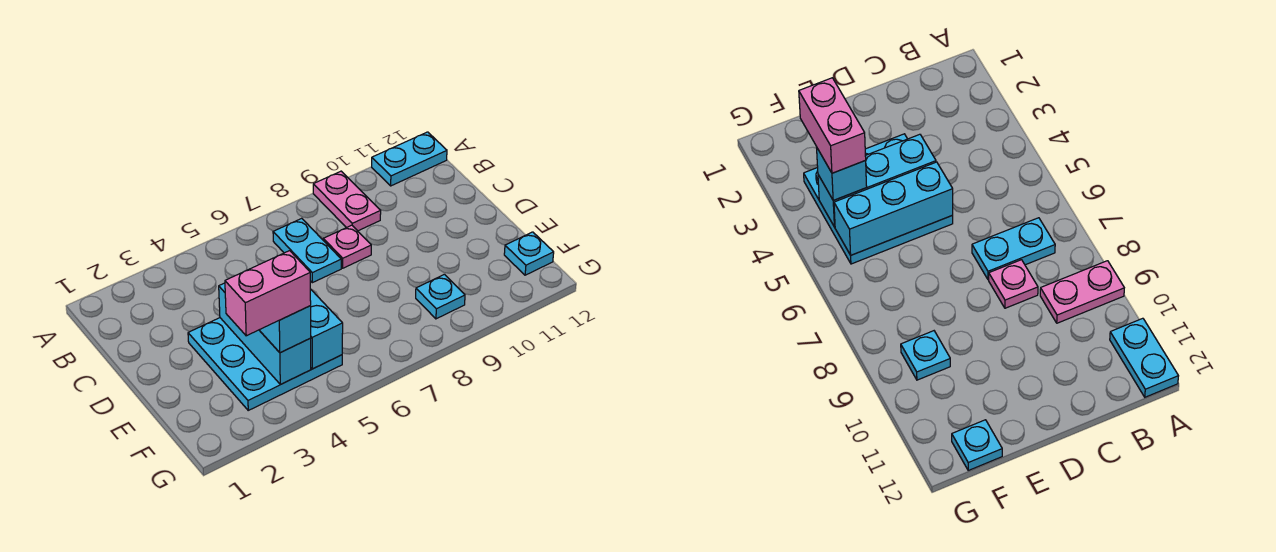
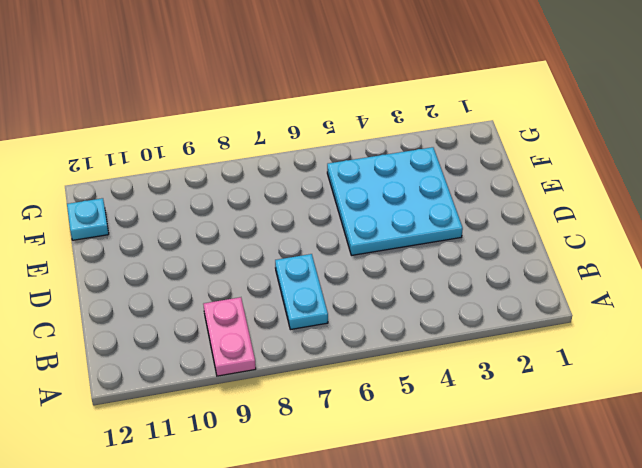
none -> cyan 1x2 plate [372,132,447,186]
none -> pink 1x1 plate [323,225,371,268]

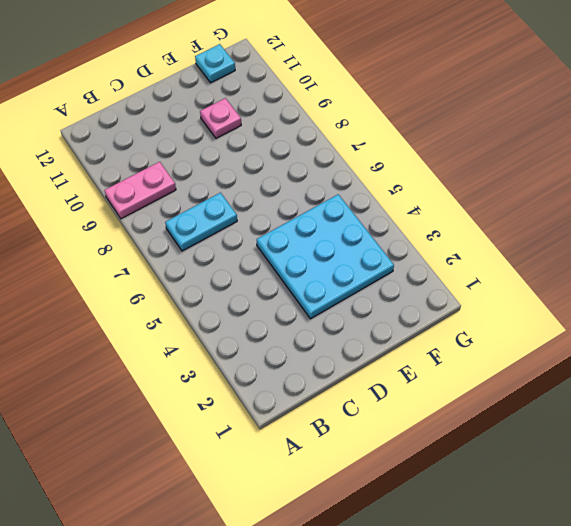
pink 1x1 plate [200,98,241,138] -> pink 1x1 plate moved to [323,225,371,268]
none -> cyan 1x2 plate [372,132,447,186]
none -> cyan 1x1 plate [416,274,465,319]

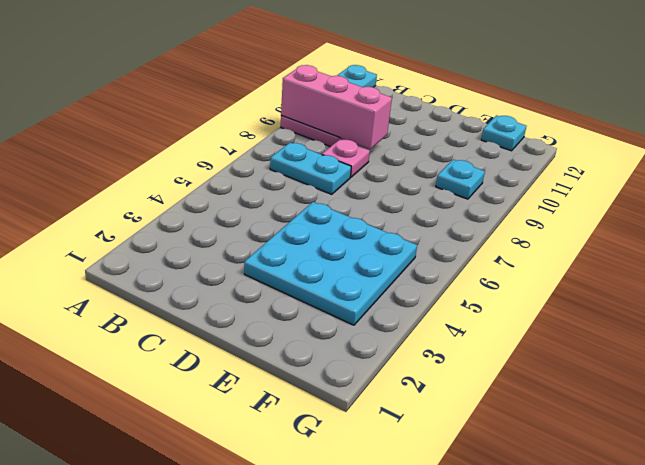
pink 1x3 brick [281,65,392,149] -> none
none -> cyan 1x3 brick [219,283,311,385]
none -> cyan 1x3 brick [310,289,343,369]

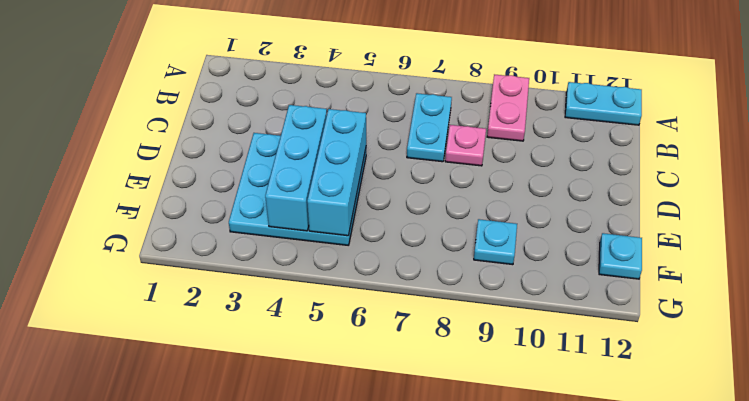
none -> cyan 1x1 brick [260,306,311,353]
none -> pink 1x2 brick [225,251,311,336]

